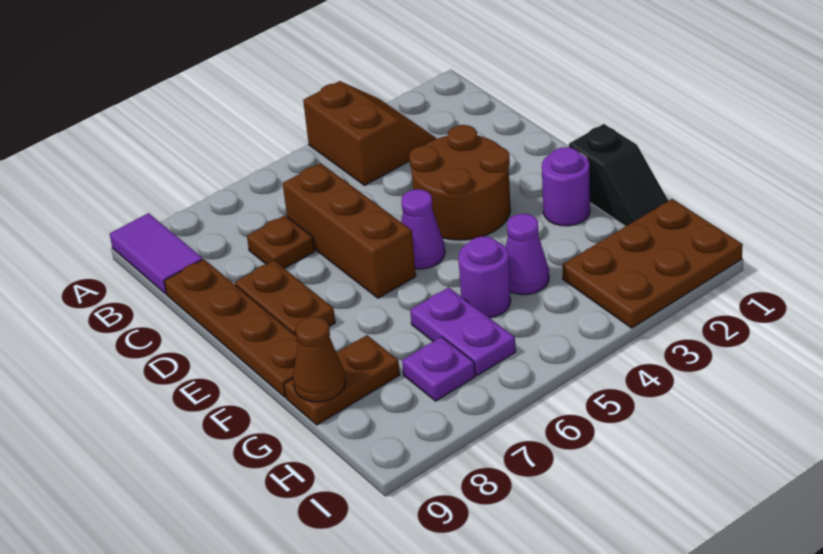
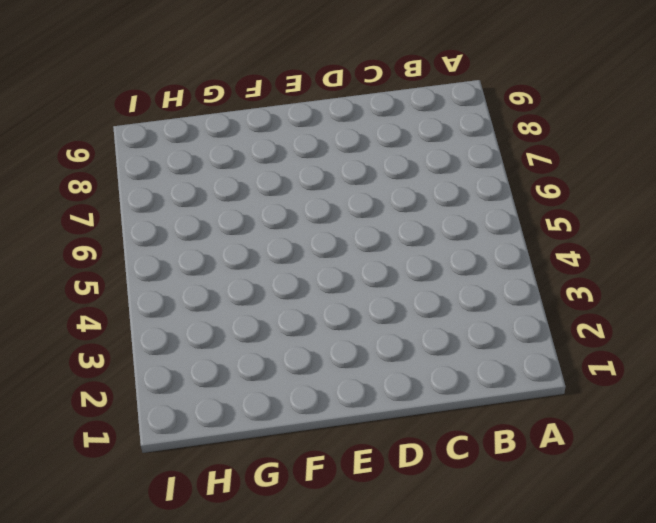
none -> brown 2x2 slope [303,81,436,185]
none -> purple 1x2 tile [110,213,203,294]
none -> brown 1x3 brick [283,163,416,298]

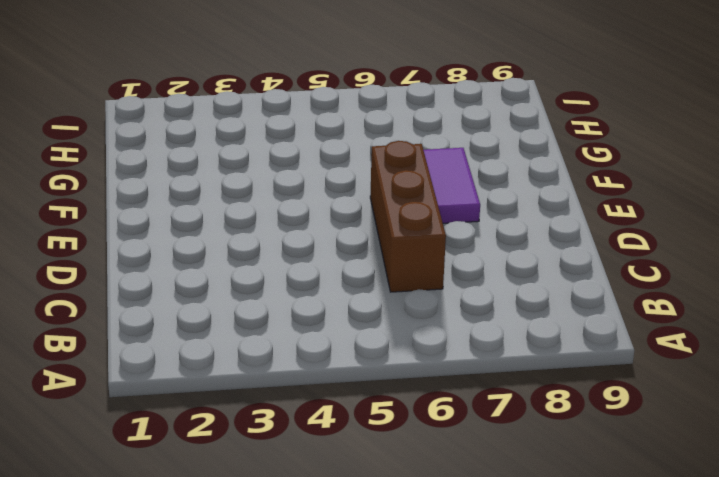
purple 1x2 tile [424,148,480,223] -> purple 1x2 tile moved to [110,213,203,294]
none -> brown 2x2 slope [303,81,436,185]
none -> brown 1x1 plate [247,215,315,269]
none -> brown 1x4 plate [164,259,298,397]

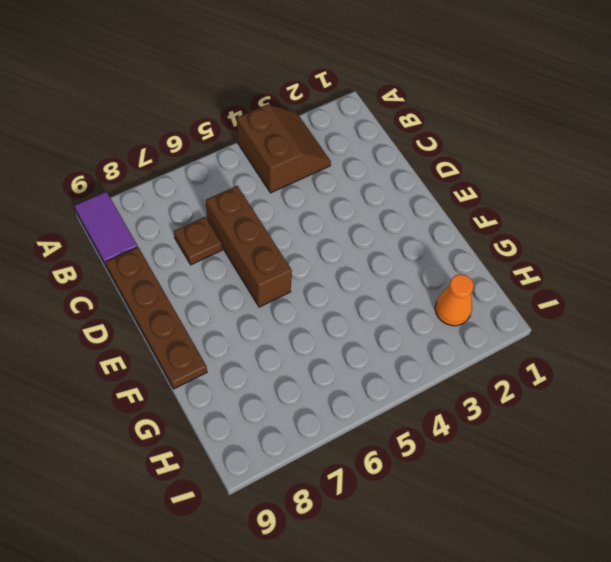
orange 1x1 cone [435,274,474,326] -> brown 2x3 plate [562,199,743,328]
none -> brown 2x2 round brick [409,125,510,240]
none -> brown 1x2 plate [235,261,335,336]
none -> purple 1x1 cone [401,189,445,269]

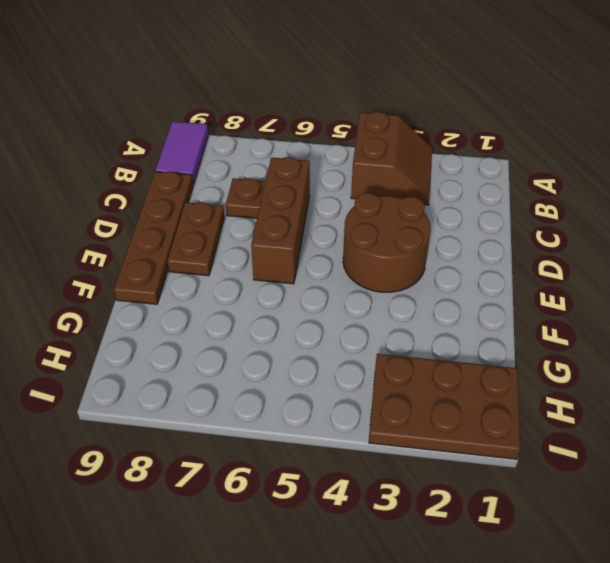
none -> purple 1x1 cone [401,189,445,269]
none -> black 1x2 slope [569,124,668,226]
none -> purple 1x1 round brick [542,147,590,226]

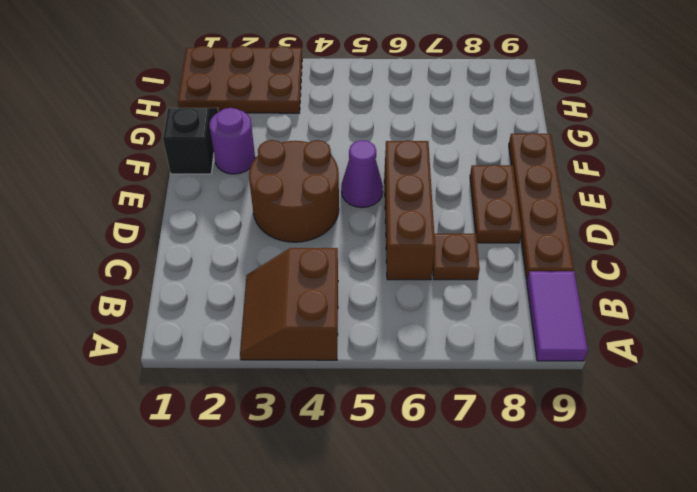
none -> purple 1x1 cone [506,214,549,295]
none -> purple 1x1 round brick [458,236,511,318]
none -> purple 1x2 plate [410,287,516,376]

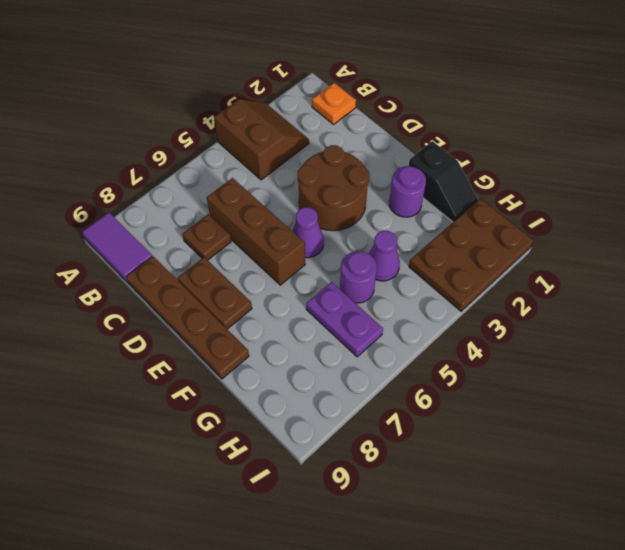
orange 1x1 plate [312,83,356,124] -> none
none -> brown 1x2 plate [284,335,400,425]
none -> purple 1x1 plate [402,337,475,401]
none -> brown 1x1 cone [293,317,345,402]

